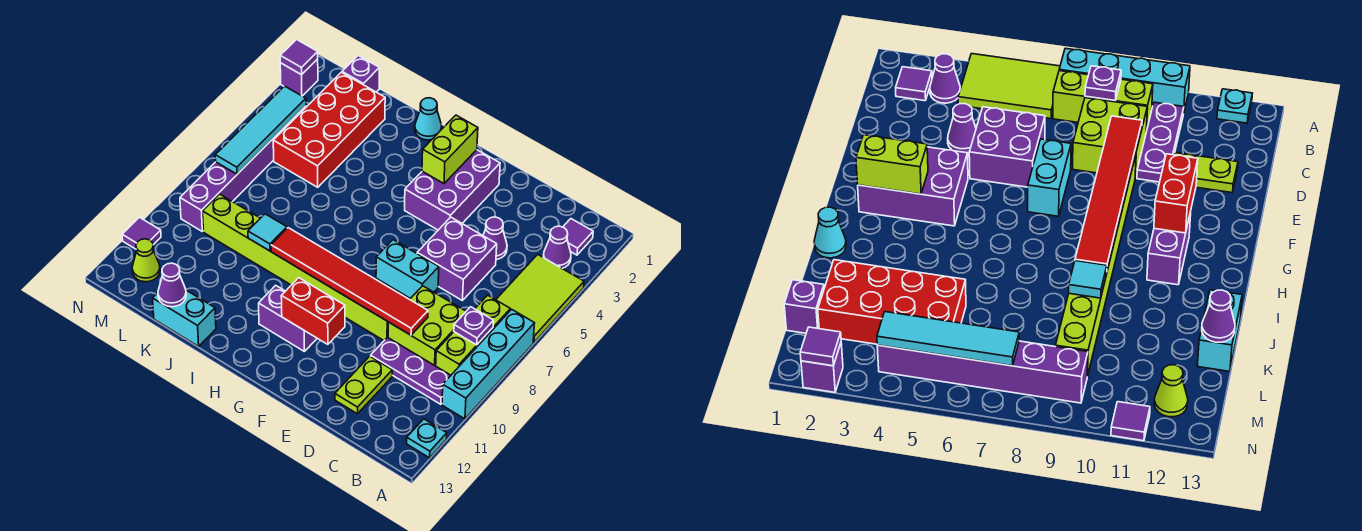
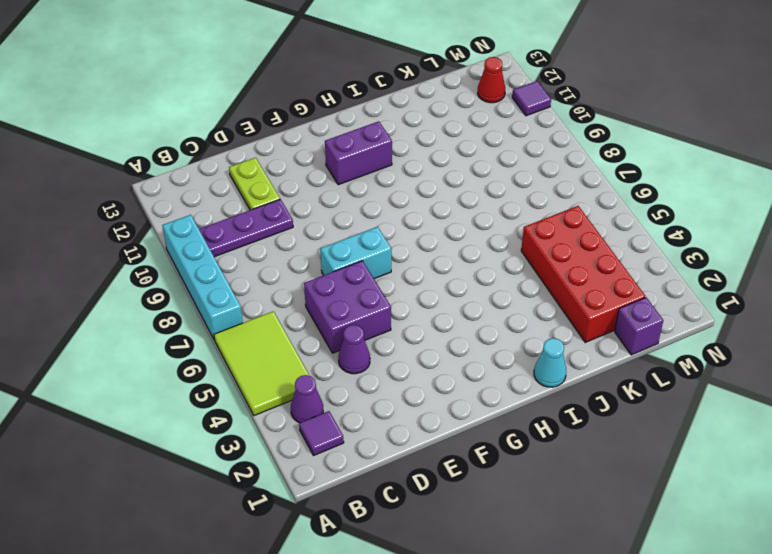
red 1x1 cone [478,57,505,103] -> lime 1x1 cone [132,239,160,282]
none -> cyan 1x1 plate [407,419,447,458]
none -> lime 1x3 brick [436,295,510,375]
none -> lime 2x2 brick [388,286,466,366]
none -> lime 1x8 brick [203,194,388,340]

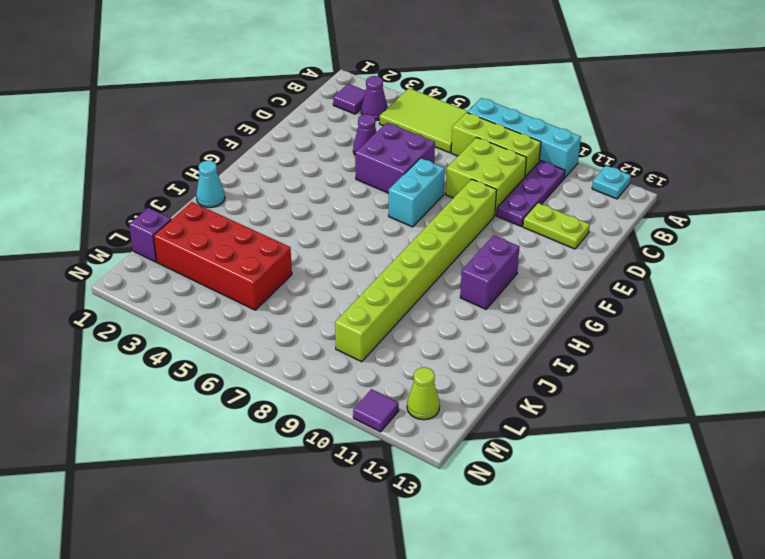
none -> purple 2x3 brick [405,150,500,230]
none -> cyan 1x2 brick [153,290,216,346]
none -> purple 1x6 brick [180,106,306,231]
none -> purple 1x1 brick [280,59,318,96]

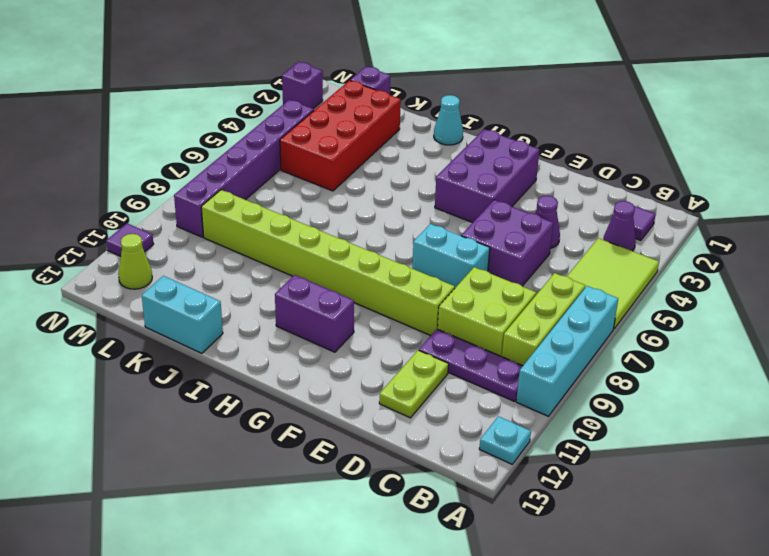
none -> purple 1x1 plate [454,307,494,345]
none -> red 1x6 tile [271,228,428,335]
none -> red 1x2 brick [281,278,345,344]
none -> lime 1x2 brick [422,115,478,184]

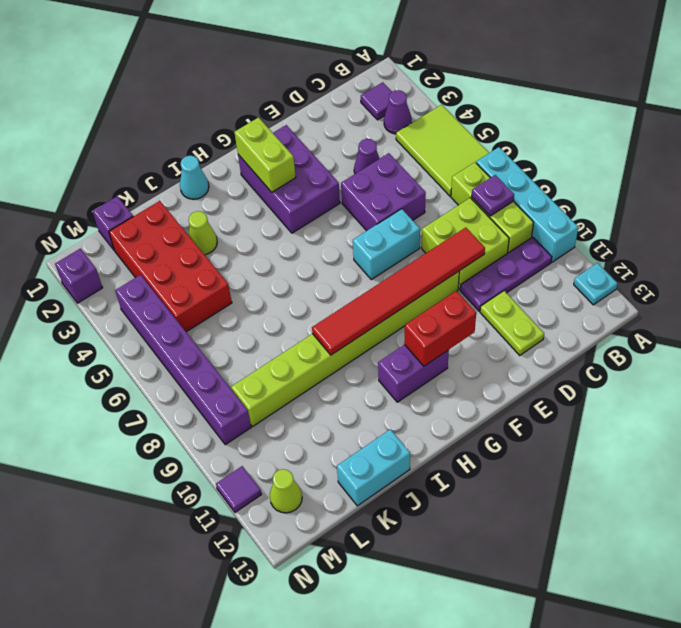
lime 1x1 cone [188,211,217,255] -> none
none -> cyan 1x1 tile [248,214,287,251]
none -> purple 1x1 cone [158,263,186,307]
none -> cyan 1x4 tile [215,86,306,174]
none -> purple 1x1 tile [280,40,318,75]

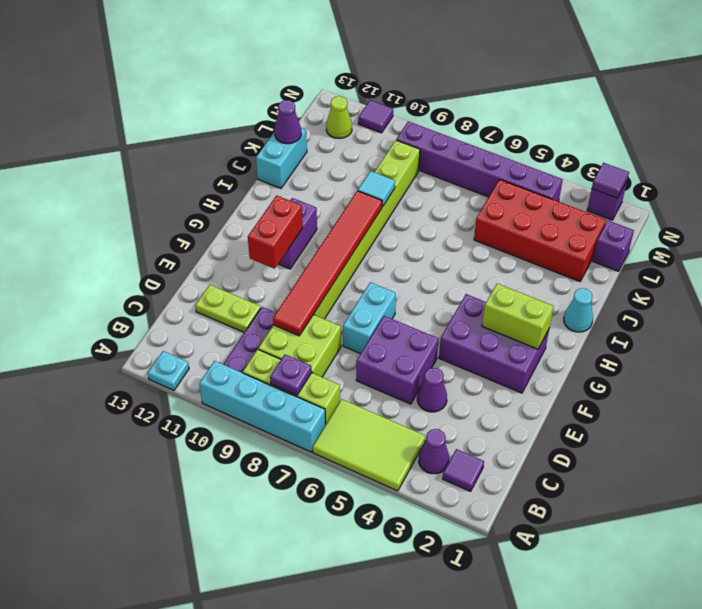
none -> cyan 1x4 tile [215,86,306,174]

